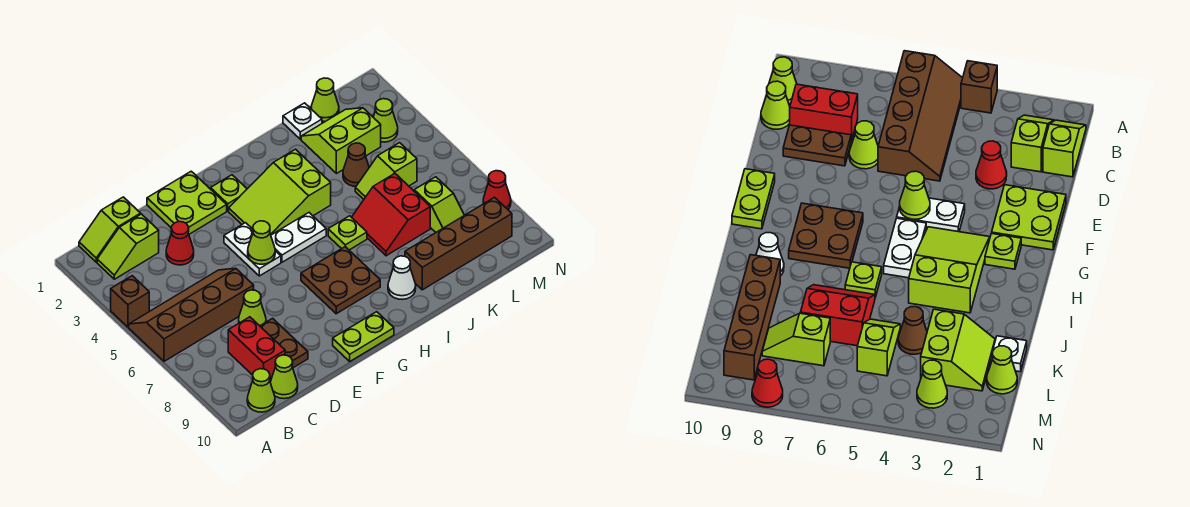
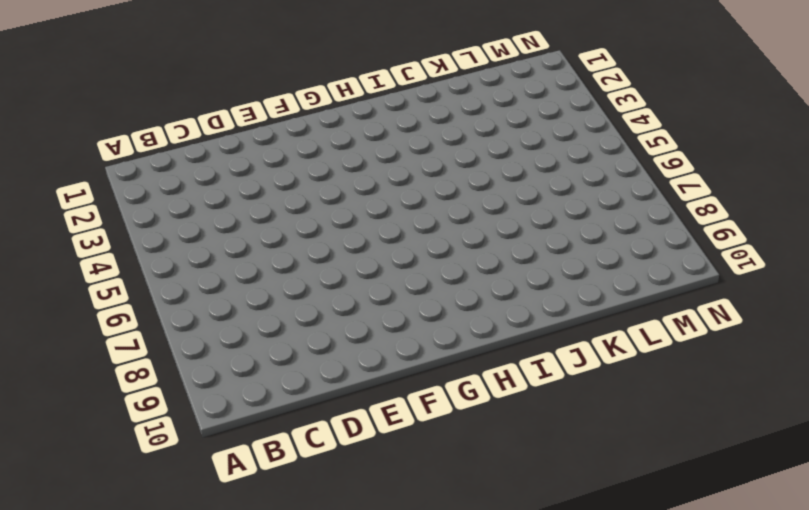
none -> brown 1x1 brick [111,276,149,327]
none -> brown 2x4 slope [129,268,254,361]
none -> lime 1x2 slope [79,197,141,262]
none -> lime 1x2 slope [97,214,159,279]

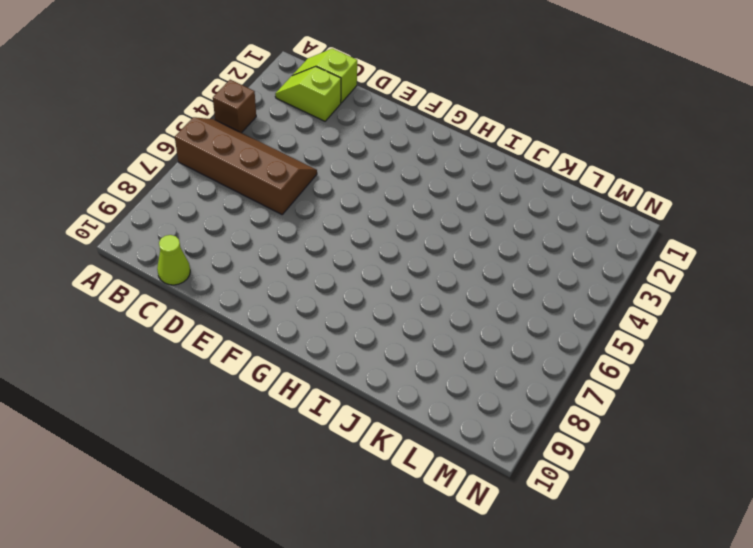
none -> lime 1x1 cone [247,369,275,412]
none -> red 1x2 brick [228,317,285,382]
none -> red 1x1 cone [166,222,194,265]
none -> lime 1x1 cone [239,290,266,326]

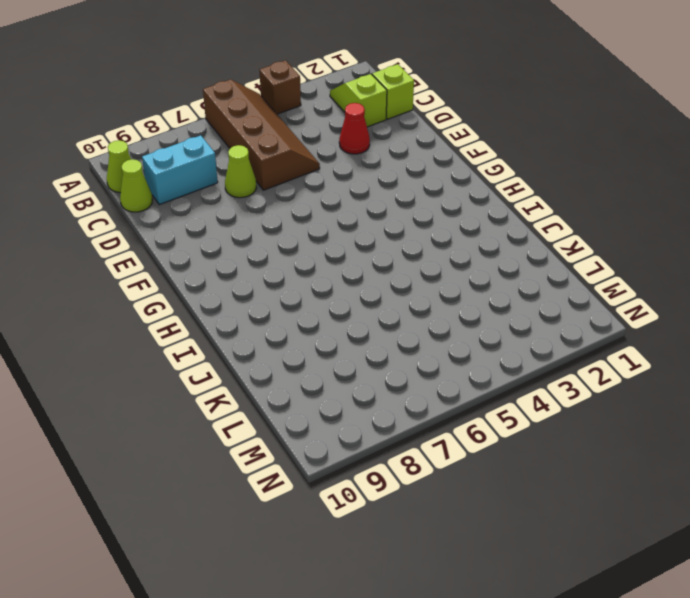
cyan 1x2 brick [142,135,218,205] -> red 1x2 brick [228,317,285,382]
none -> brown 1x2 plate [260,318,308,368]
none -> lime 2x2 plate [147,171,227,234]
none -> white 1x2 plate [224,223,281,276]
none -> lime 1x2 plate [333,312,394,361]

